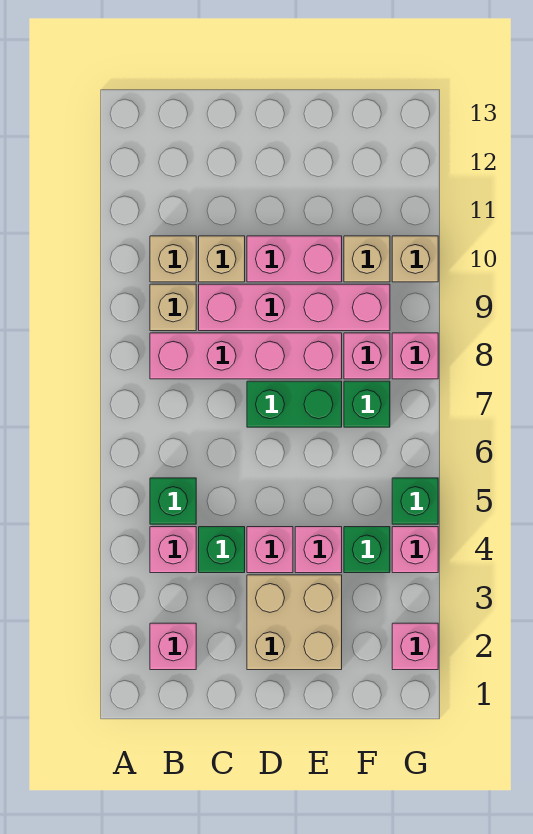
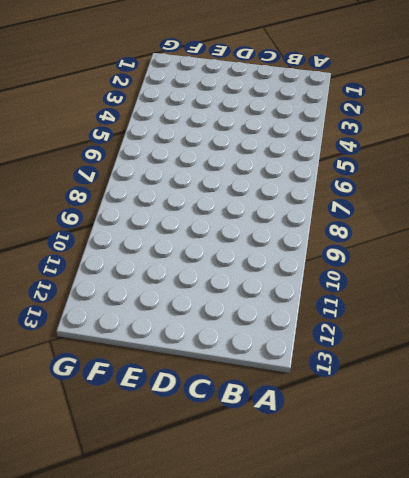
none -> pink 1x1 brick [150,623,196,670]
none -> pink 1x1 brick [150,527,196,573]
none -> green 1x1 brick [150,478,196,524]

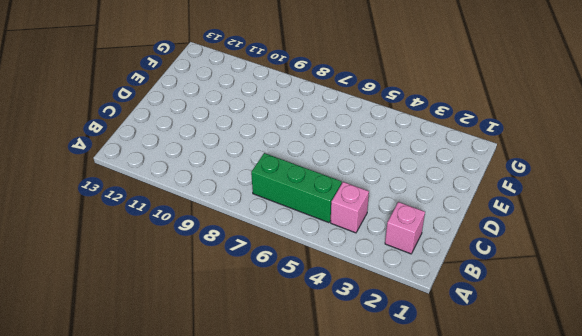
green 1x3 brick [251,153,342,223] -> green 1x1 brick [150,478,196,524]
none -> pink 1x4 brick [150,333,342,379]
none -> tan 1x1 brick [150,284,196,331]
none -> tan 1x1 brick [150,236,196,282]

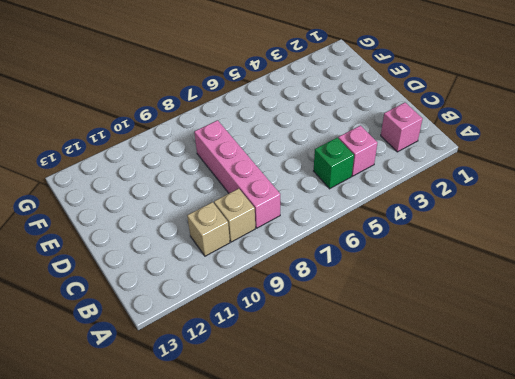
none -> green 1x1 brick [199,527,245,573]
none -> pink 1x4 brick [199,284,390,331]
none -> tan 1x1 brick [199,236,245,282]

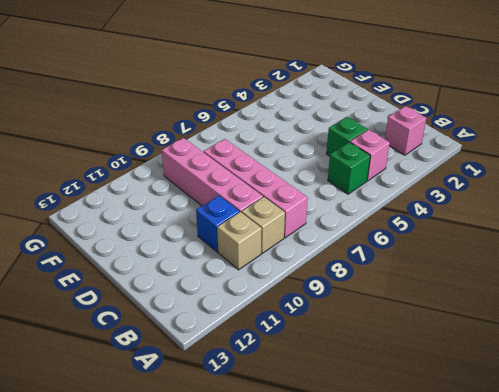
blue 1x1 brick [196,196,239,252] -> tan 1x1 brick [199,236,245,282]
none -> tan 2x2 brick [247,575,342,670]
none -> pink 1x1 brick [247,527,293,573]
none -> green 1x2 brick [247,381,342,427]

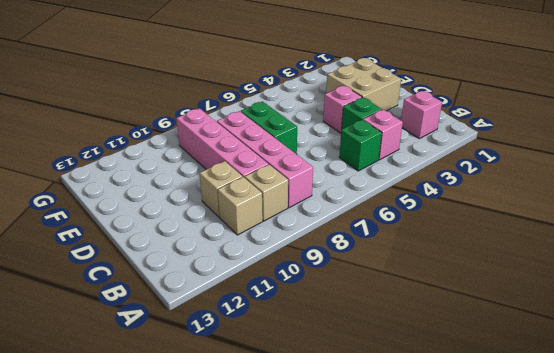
none -> pink 1x2 brick [247,236,342,282]
none -> pink 1x1 brick [295,527,342,573]
none -> green 1x1 brick [344,527,390,573]

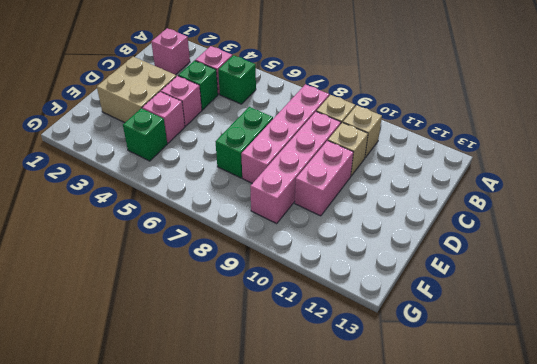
none -> green 1x1 brick [344,381,390,427]
none -> pink 1x1 brick [344,333,390,379]
none -> tan 1x1 brick [344,236,390,282]

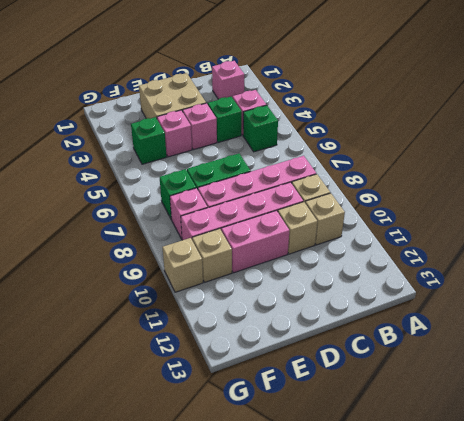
none -> pink 1x1 brick [392,623,438,670]
none -> pink 1x1 brick [392,527,438,573]
none -> green 1x1 brick [392,478,438,524]

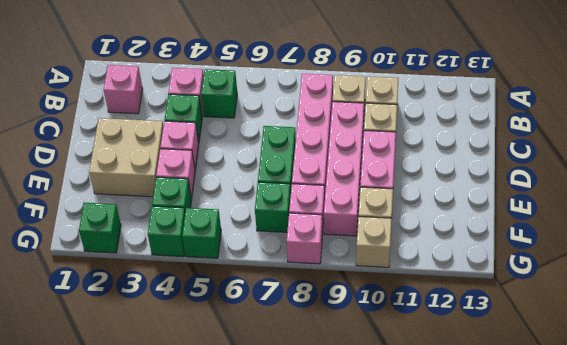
green 1x1 brick [79,203,121,253] -> pink 1x1 brick [392,623,438,670]
green 1x1 brick [148,206,185,257] -> pink 1x1 brick [392,527,438,573]

